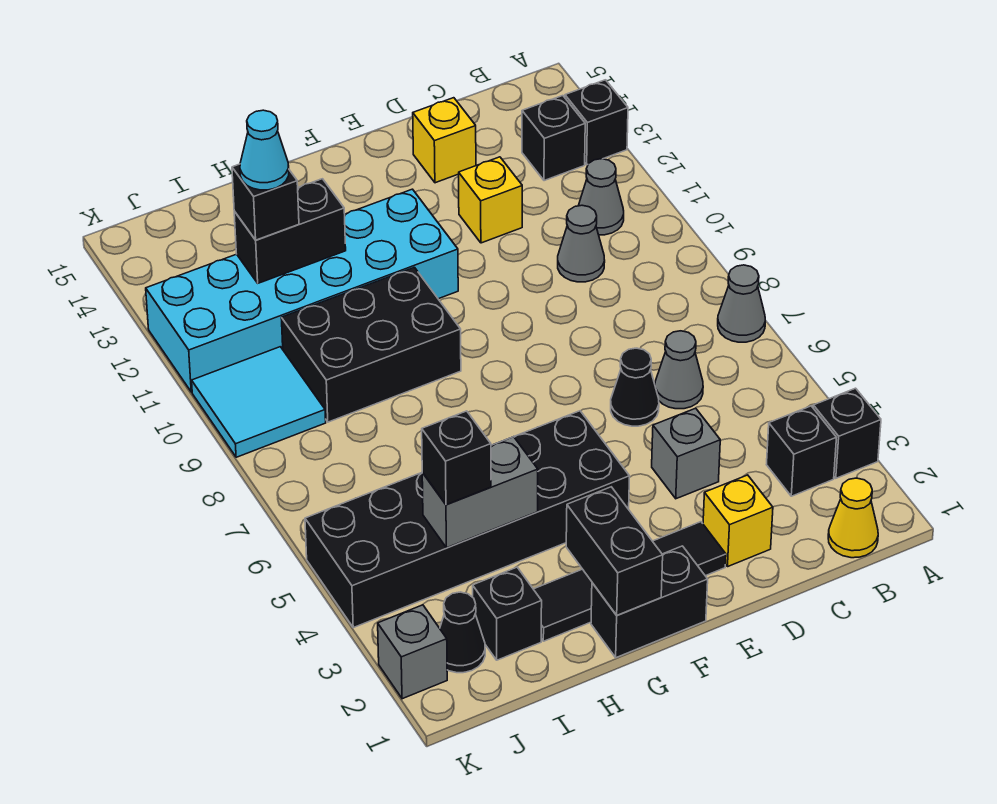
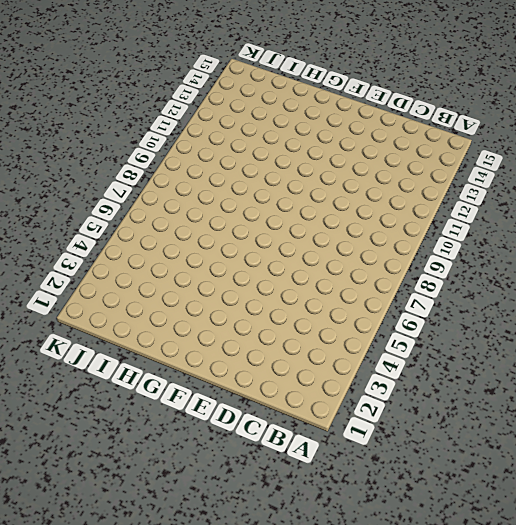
none -> black 1x1 brick [813,388,881,478]
none -> grey 1x1 cone [718,265,765,342]
none -> black 1x1 brick [565,80,628,165]

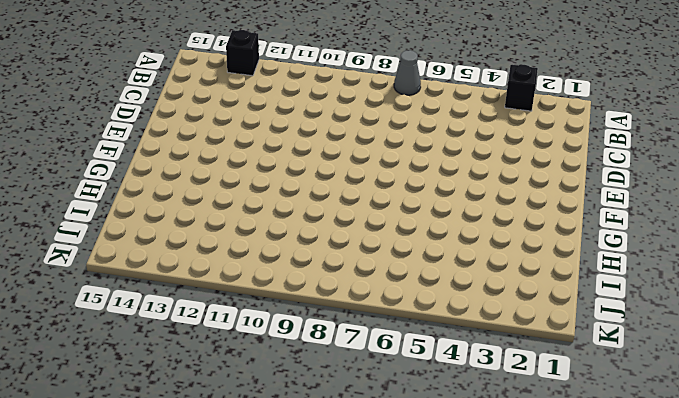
none -> yellow 1x1 cone [828,478,878,558]
none -> black 1x1 brick [767,406,837,496]
none -> grey 1x1 cone [578,159,624,235]

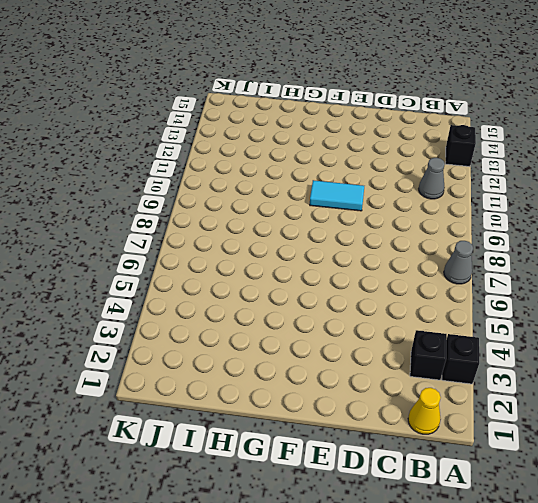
cyan 1x2 tile [310,180,364,211] -> none
none -> black 1x1 brick [522,96,585,181]
none -> grey 1x1 cone [655,331,703,409]
none -> grey 1x1 cone [558,205,605,282]

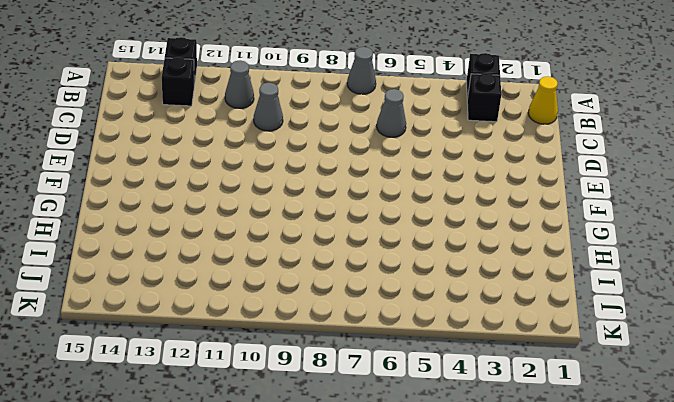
none -> yellow 1x1 brick [703,475,773,566]
none -> grey 1x1 brick [652,408,720,499]
none -> black 1x1 cone [611,348,659,426]

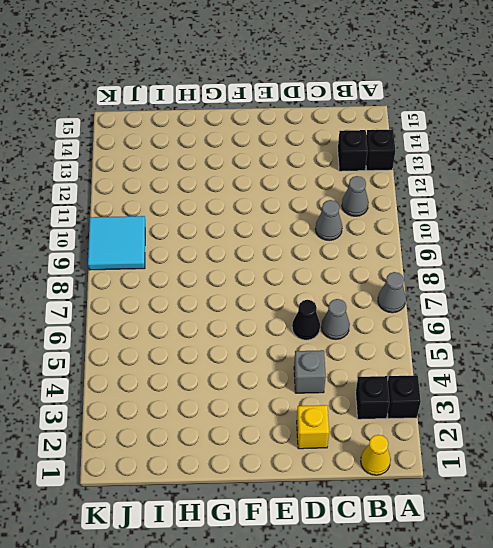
none -> yellow 1x1 brick [459,157,522,243]
none -> yellow 1x1 brick [413,98,476,183]
none -> black 1x4 tile [534,522,726,641]

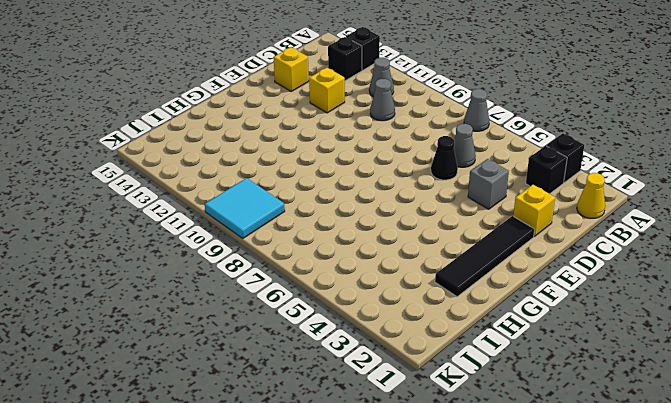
none -> black 1x2 brick [591,546,708,658]
none -> black 2x6 brick [305,411,630,628]
none -> cyan 2x6 brick [146,189,458,392]

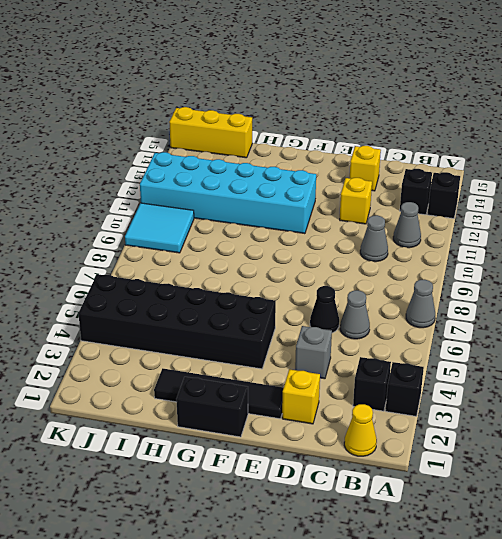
yellow 1x3 brick [169,107,252,158] -> none
none -> black 2x3 brick [281,267,461,422]
none -> black 1x1 brick [473,567,542,660]
none -> black 1x1 cone [440,592,485,673]

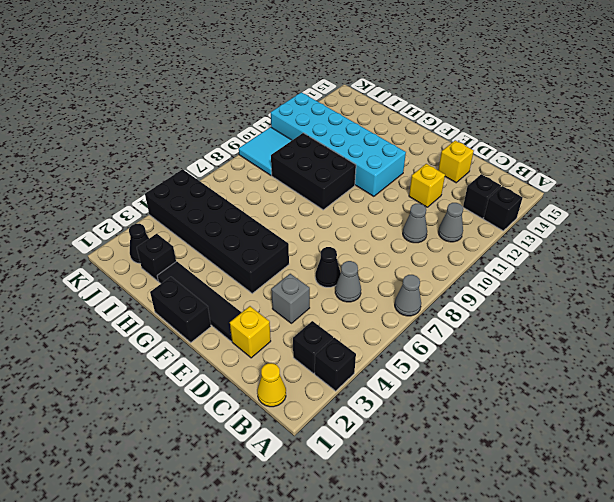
none -> grey 1x1 brick [378,605,447,699]
none -> black 1x2 brick [566,487,663,615]
none -> grey 1x2 brick [422,437,538,548]

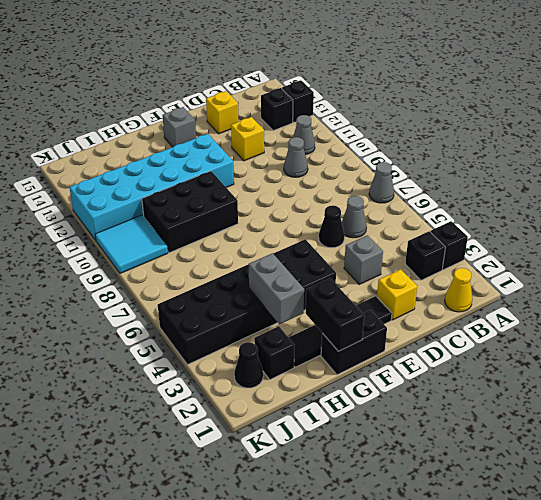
grey 1x1 brick [162,107,196,147] -> grey 1x1 brick moved to [378,605,447,699]
grey 1x2 brick [249,253,304,324] -> grey 1x2 brick turned to [422,437,538,548]
none -> black 1x2 brick [234,179,346,283]
none -> black 1x1 brick [422,411,491,505]
none -> black 1x1 brick [232,164,299,240]

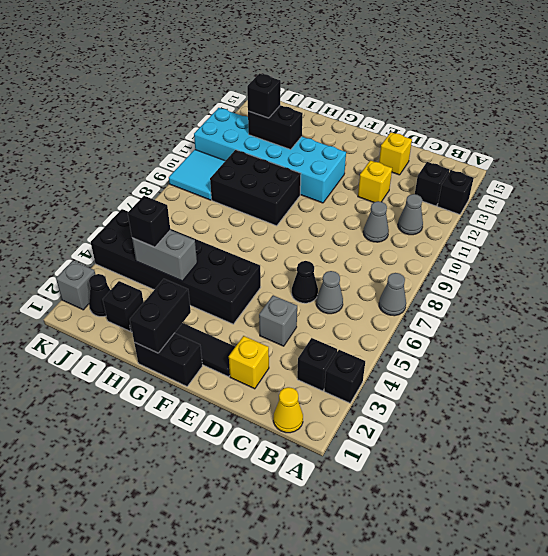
none -> cyan 1x1 cone [240,110,289,190]

